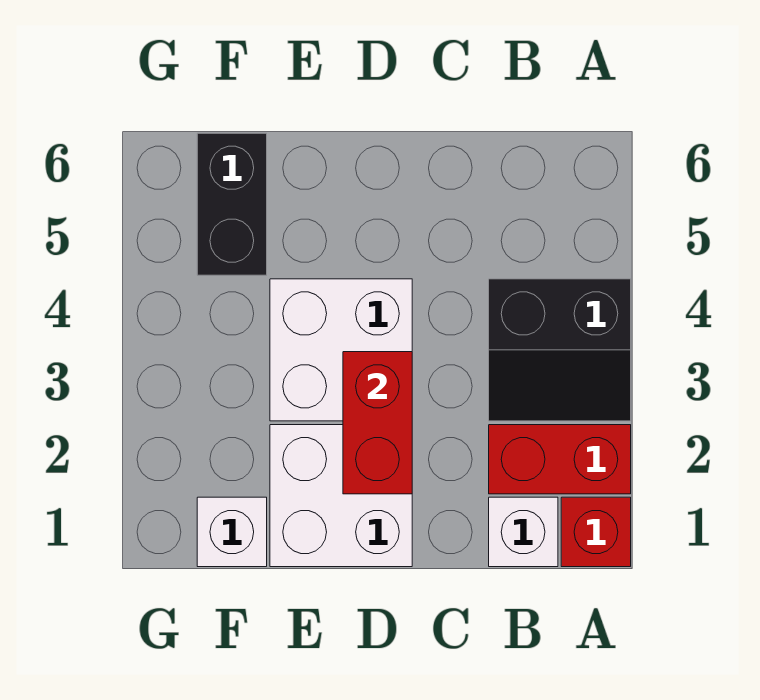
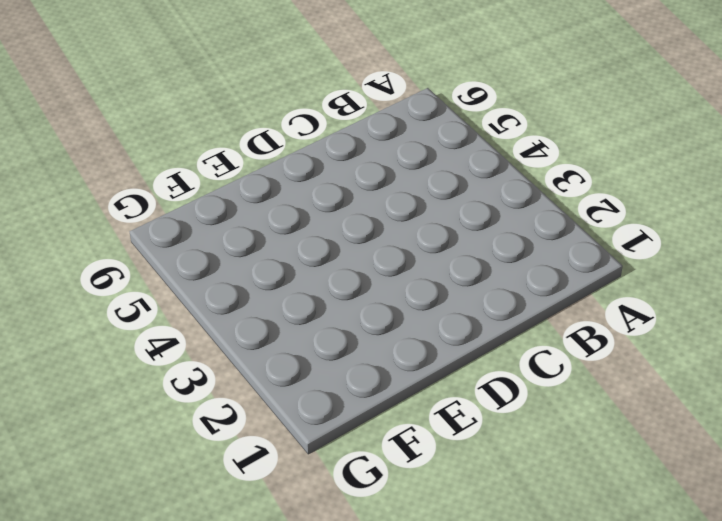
none -> red 1x1 brick [561,497,631,567]
none -> red 1x2 brick [489,425,631,494]

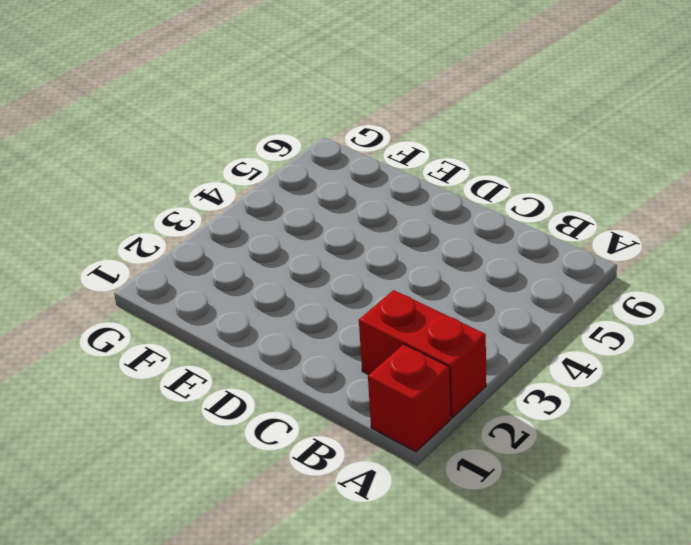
none -> black 2x2 slope [489,279,631,421]
none -> white 1x1 brick [489,497,558,567]

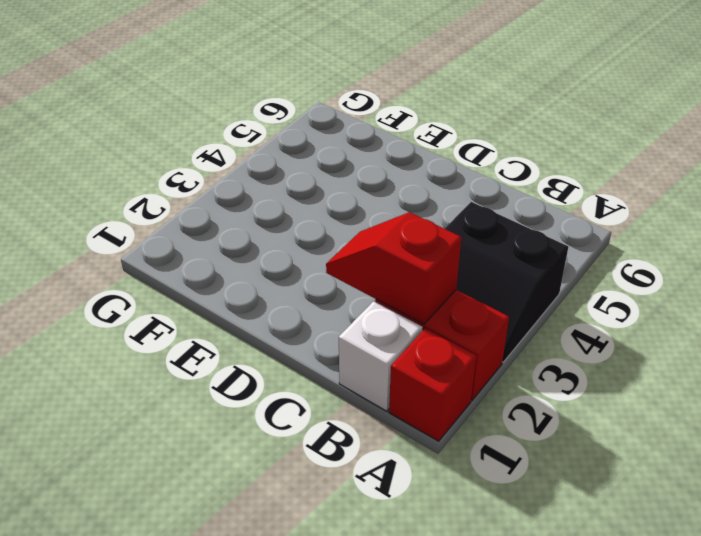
red 1x2 slope [326,212,461,324] -> none
none -> white 2x2 brick [270,425,412,567]
none -> white 2x2 brick [270,279,412,421]

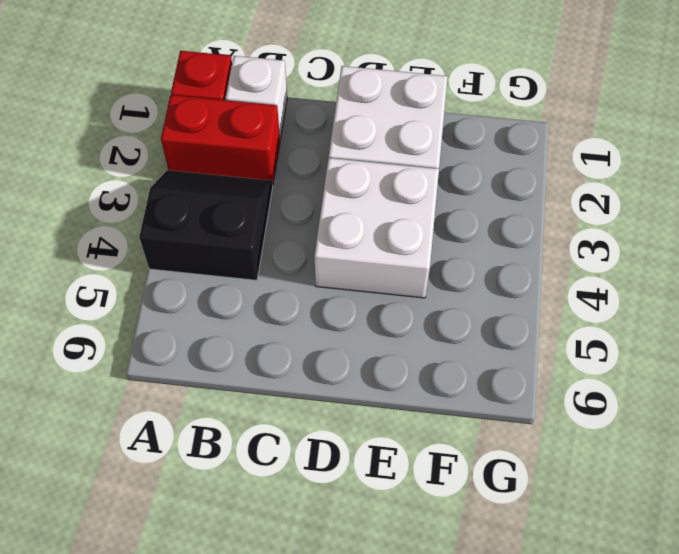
none -> white 1x1 brick [197,497,267,567]
none -> black 1x2 brick [197,133,267,275]

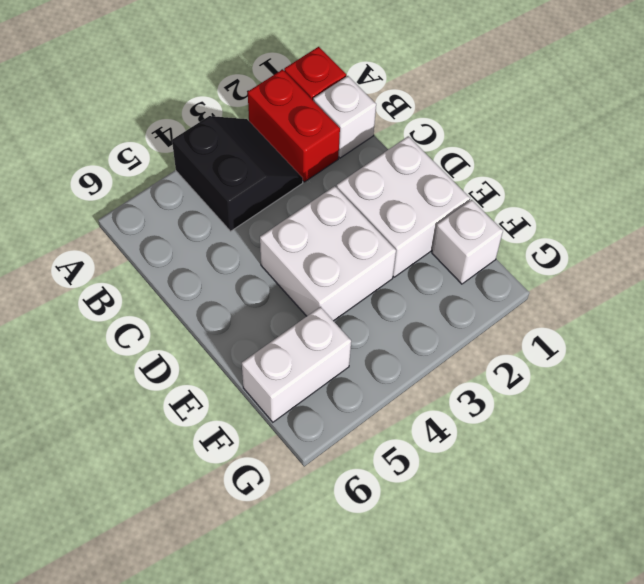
white 1x2 brick [242,307,351,422] -> black 1x2 brick [197,133,267,275]
none -> red 1x2 brick [343,352,412,494]

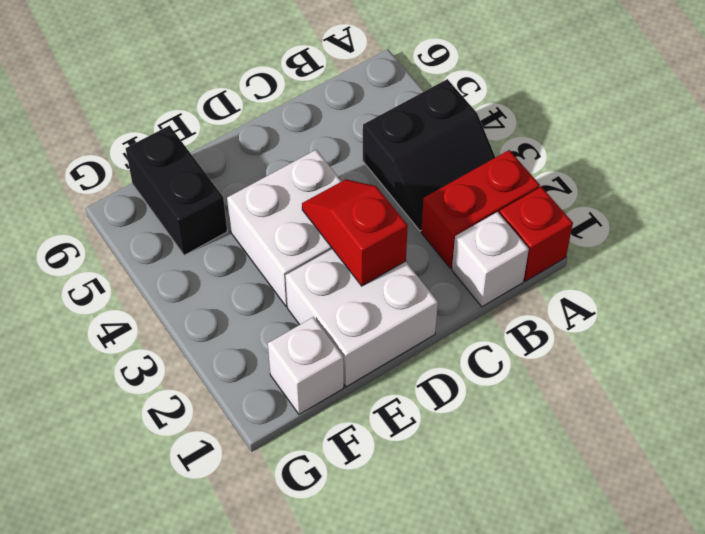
red 1x2 slope [302,179,408,286] -> red 1x2 brick [343,352,412,494]

